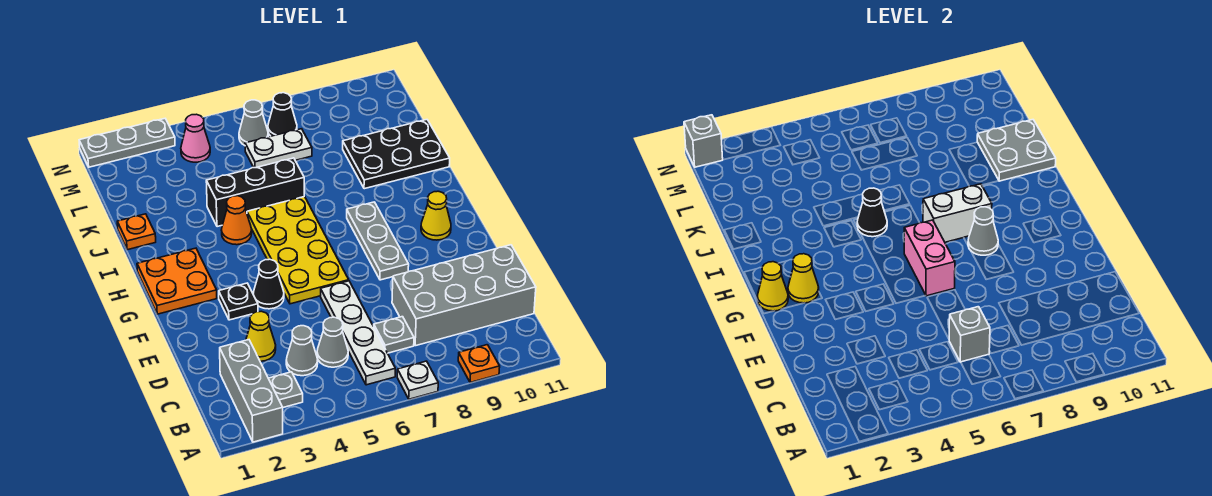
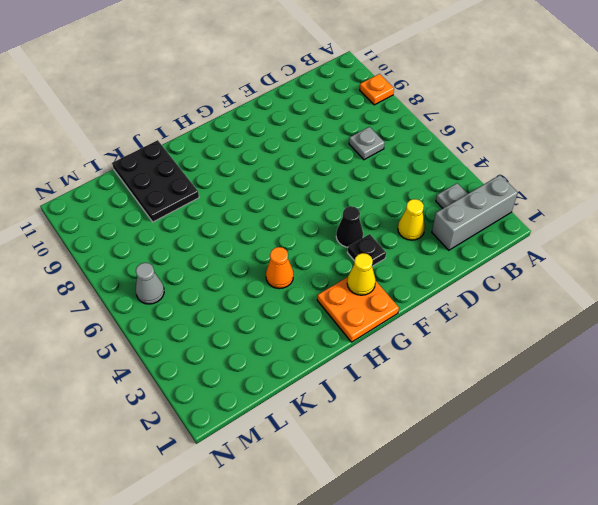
none -> white 1x1 plate [397,361,438,399]
none -> white 1x4 plate [321,281,395,385]
none -> grey 1x1 cone [286,326,318,376]
none -> grey 1x1 cone [317,317,348,367]

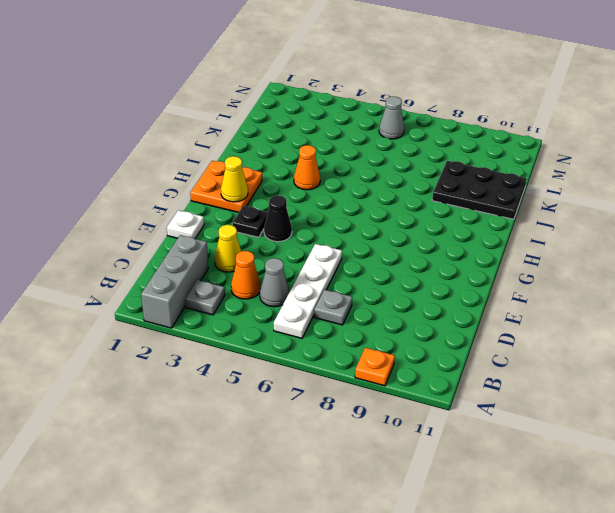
orange 1x1 cone [231,251,260,299] -> grey 1x1 cone [286,326,318,376]
white 1x1 plate [167,210,204,239] -> white 1x1 plate moved to [397,361,438,399]
none -> grey 2x4 brick [392,245,536,346]
none -> yellow 2x4 plate [247,197,349,304]
none -> grey 1x3 plate [347,202,409,280]
none -> yellow 1x1 cone [421,191,451,240]

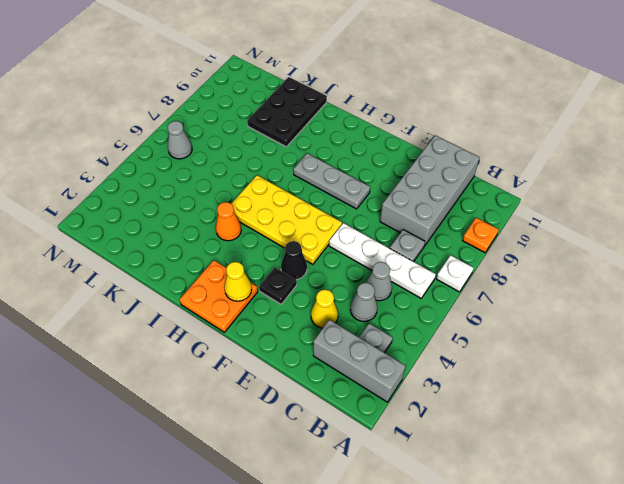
none -> yellow 1x1 cone [421,191,451,240]
none -> orange 1x1 plate [117,214,156,250]
none -> black 1x3 brick [206,158,304,227]
none -> white 1x2 plate [245,129,312,168]

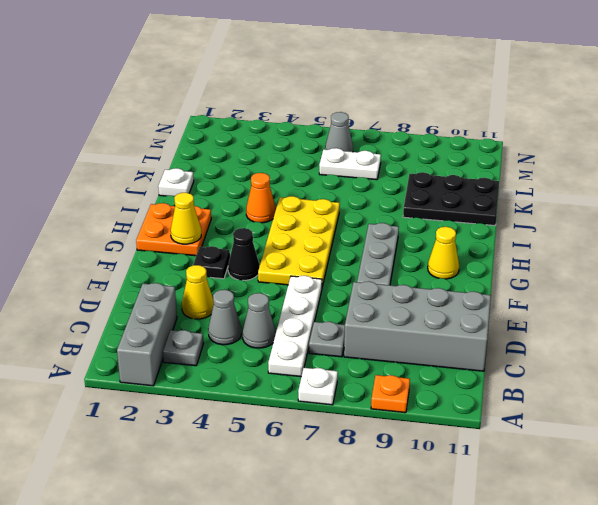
white 1x1 plate [158,168,194,196] -> orange 1x1 plate [117,214,156,250]
none -> black 1x3 brick [206,158,304,227]
none -> pink 1x1 cone [181,114,210,162]
none -> black 1x1 cone [268,93,297,136]
none -> grey 1x3 plate [79,119,175,167]

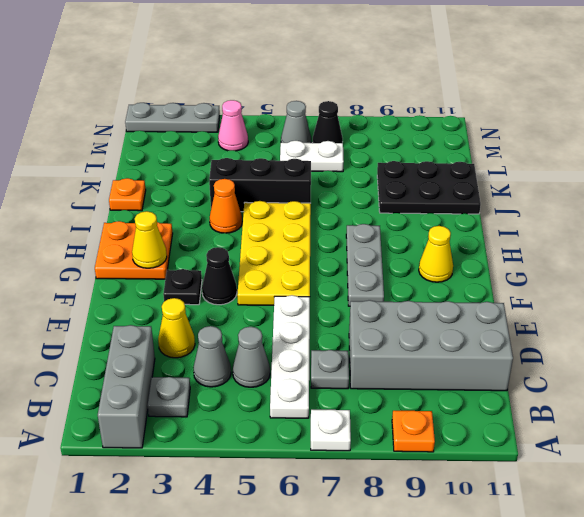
none -> grey 1x1 brick [949,307,990,362]
none -> pink 1x2 brick [904,220,955,296]
none -> yellow 1x1 cone [757,262,788,311]
none -> grey 1x1 cone [968,207,998,255]

